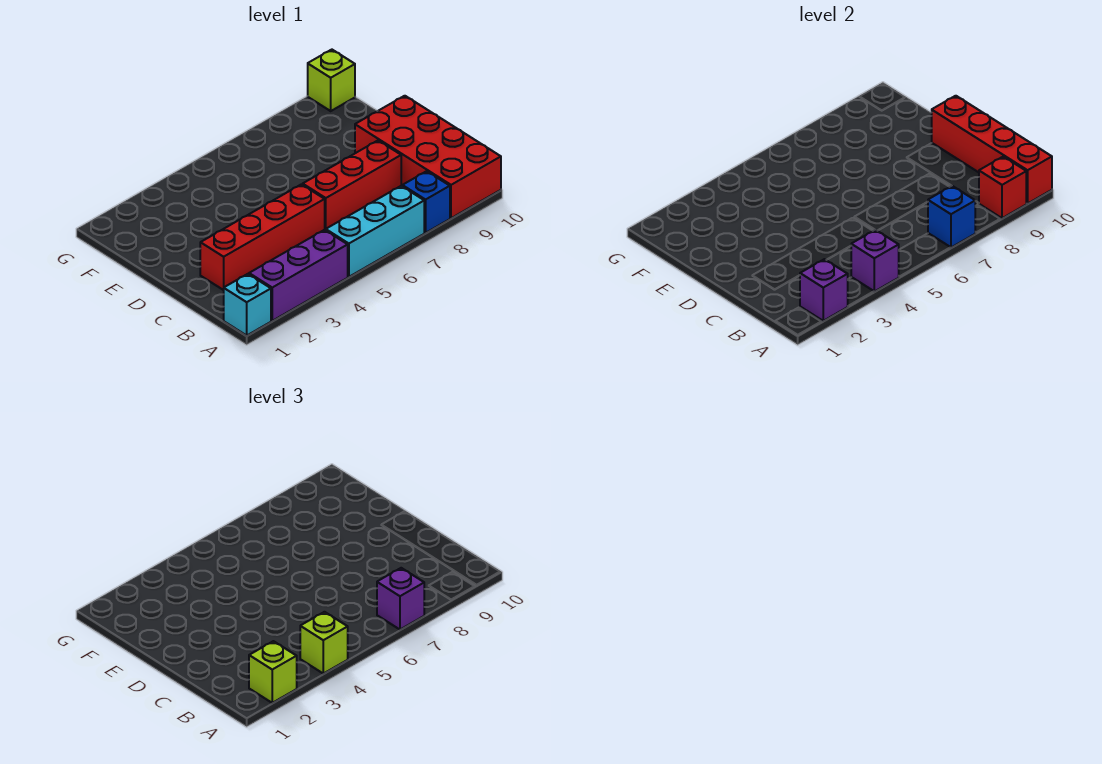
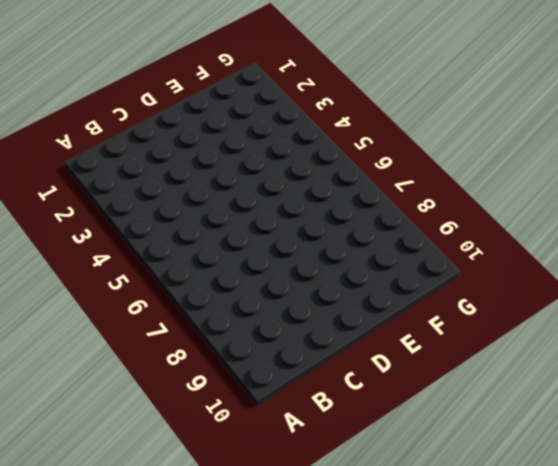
none -> cyan 1x1 brick [224,274,271,335]
none -> purple 1x3 brick [249,230,348,321]
none -> cyan 1x3 brick [326,186,424,277]

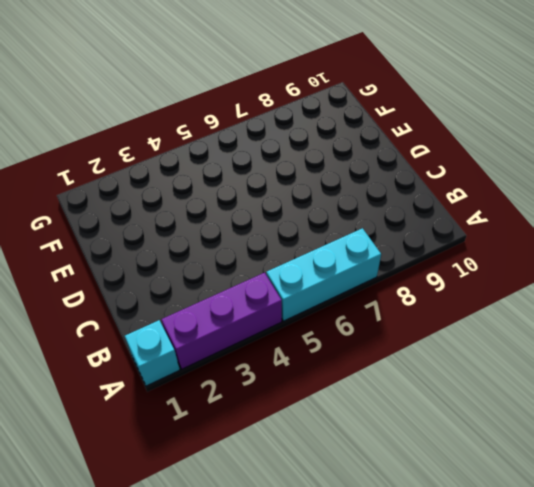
none -> blue 1x1 brick [402,171,450,233]
none -> red 2x4 brick [355,96,501,218]
none -> red 1x4 brick [200,184,325,290]

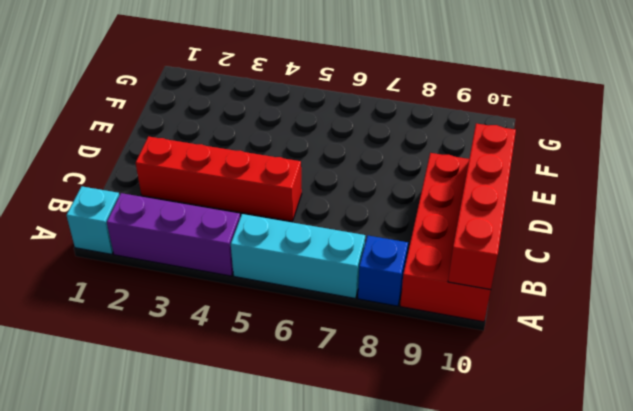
none -> red 1x3 brick [303,141,401,230]
none -> lime 1x1 brick [308,50,355,111]
none -> purple 1x1 brick [800,259,848,321]

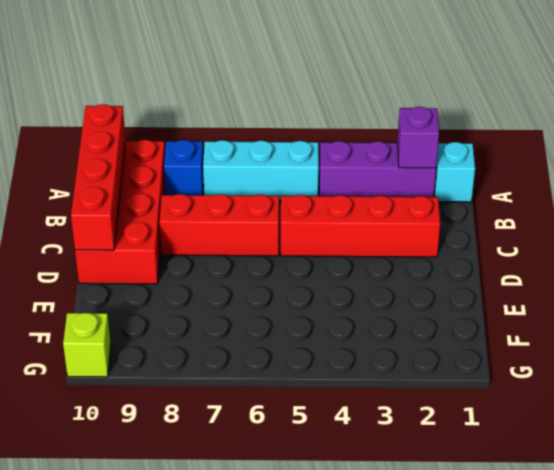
none -> purple 1x1 brick [851,230,899,292]
none -> blue 1x1 brick [928,186,975,248]
none -> red 1x1 brick [979,157,1026,218]

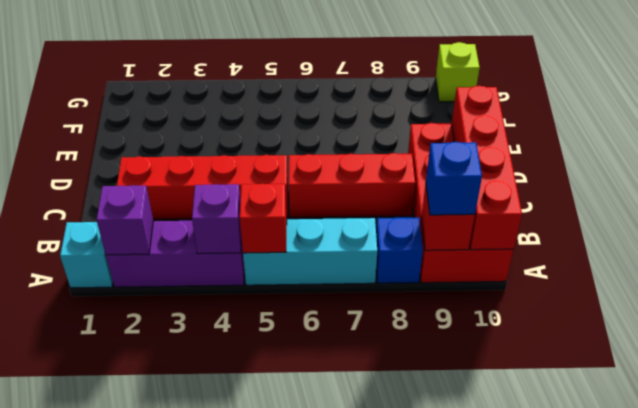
red 1x1 brick [240,184,287,253] -> none
blue 1x1 brick [426,142,482,215] -> blue 1x1 brick moved to [928,186,975,248]
none -> lime 1x1 brick [249,641,297,703]
none -> lime 1x1 brick [300,612,348,674]
none -> purple 1x1 brick [377,568,424,630]

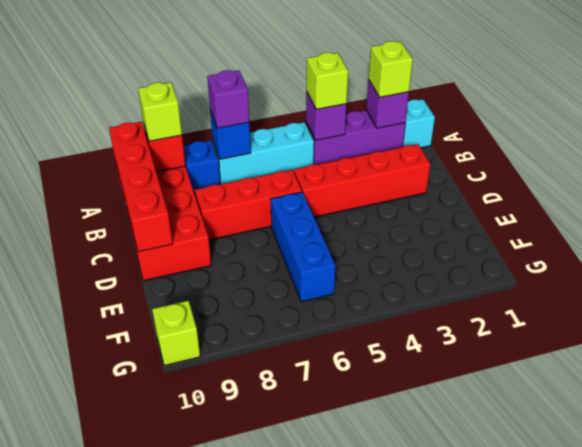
lime 1x1 brick [138,82,182,141] -> none
blue 1x3 brick [271,192,336,302] -> none

